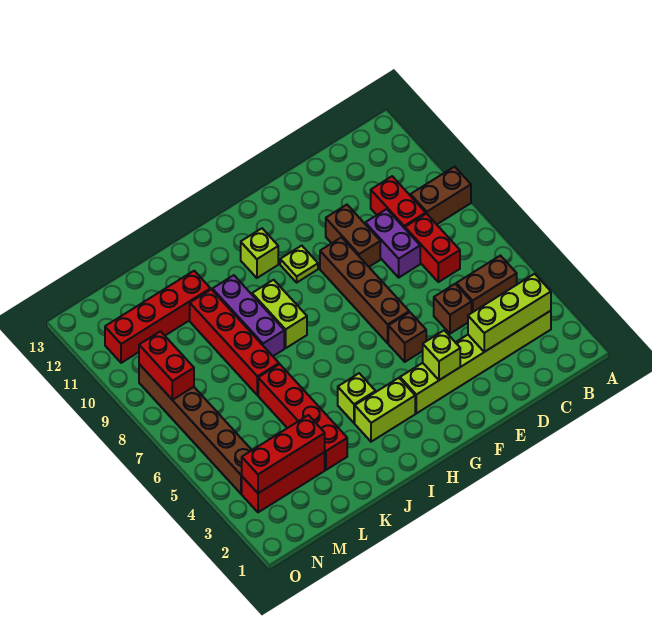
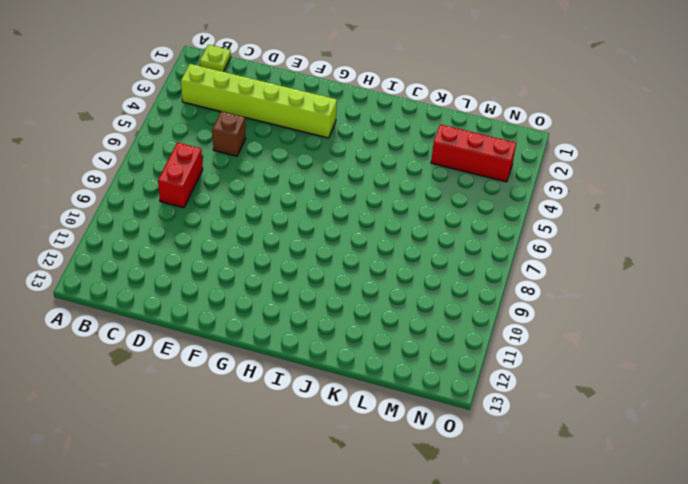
lime 1x1 plate [200,45,231,72] -> lime 1x1 plate moved to [280,246,318,282]
none -> brown 1x2 brick [410,167,471,224]
none -> brown 1x2 brick [456,256,517,313]
none -> red 1x2 brick [371,176,426,228]

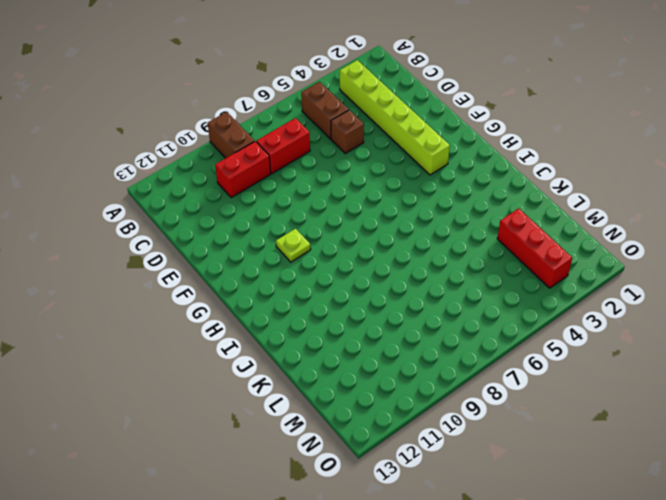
none -> purple 1x2 brick [365,209,420,277]
none -> brown 1x2 brick [326,205,380,267]
none -> brown 1x1 brick [388,312,426,362]

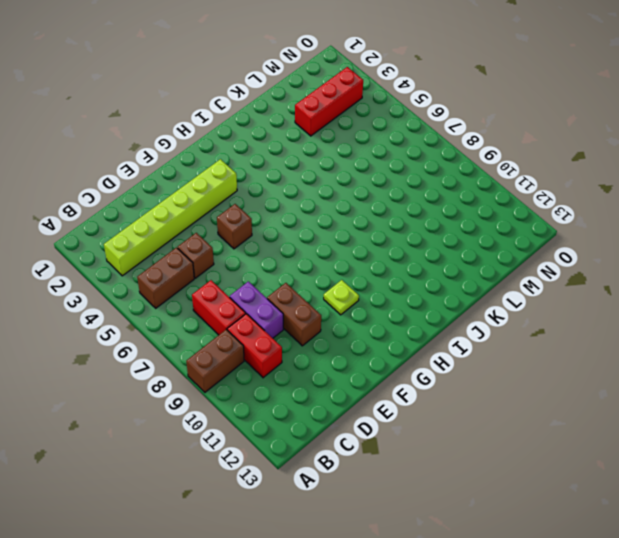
none -> brown 1x4 brick [320,237,409,343]
none -> lime 1x2 brick [355,378,415,442]
none -> lime 1x1 brick [241,228,278,278]

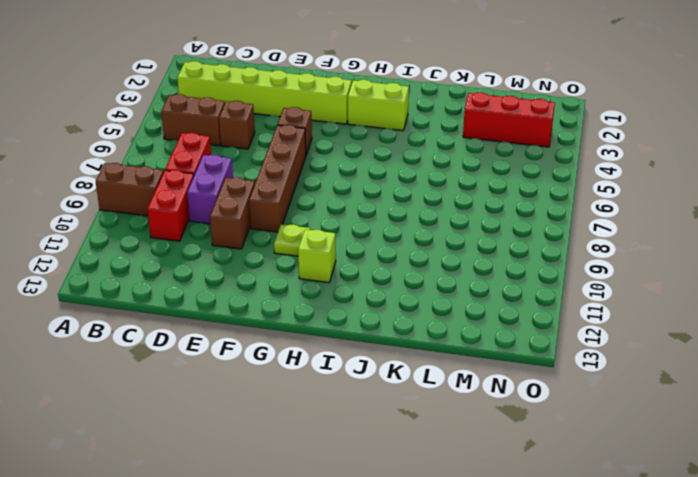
none -> lime 1x1 brick [338,373,376,423]
none -> lime 1x2 brick [252,280,307,348]
none -> purple 1x3 brick [212,275,284,356]

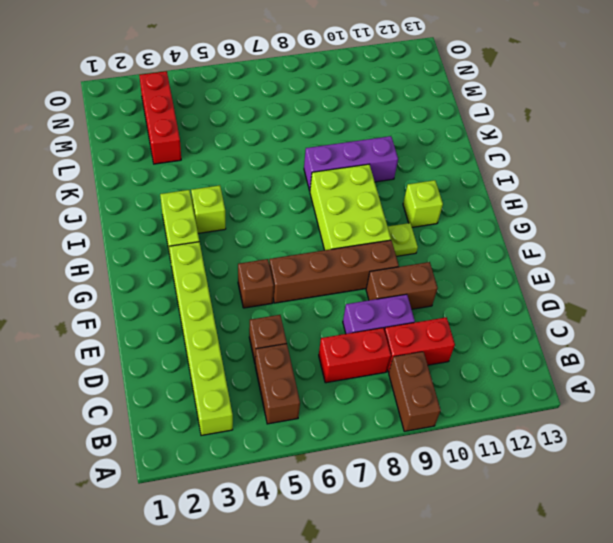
lime 2x3 brick [310,164,391,250] -> lime 1x2 brick [252,280,307,348]
none -> red 1x4 brick [258,364,347,470]
none -> red 1x4 brick [190,289,279,395]
none -> red 1x4 brick [105,271,211,363]

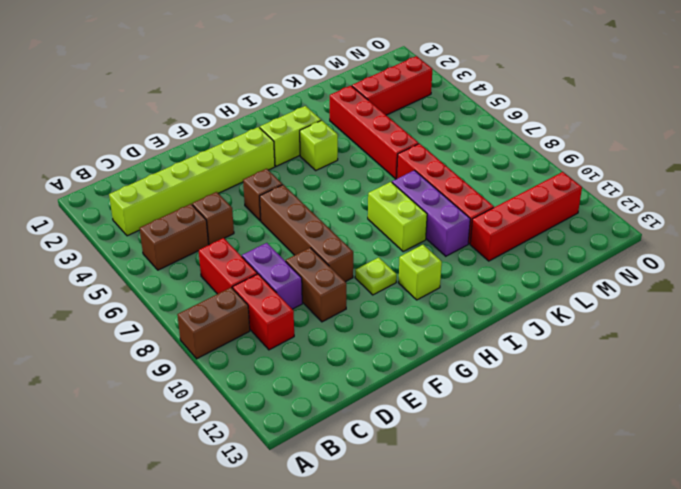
none -> brown 1x6 brick [139,364,252,494]
none -> lime 1x3 brick [468,274,551,352]
none -> lime 1x1 brick [423,331,460,380]

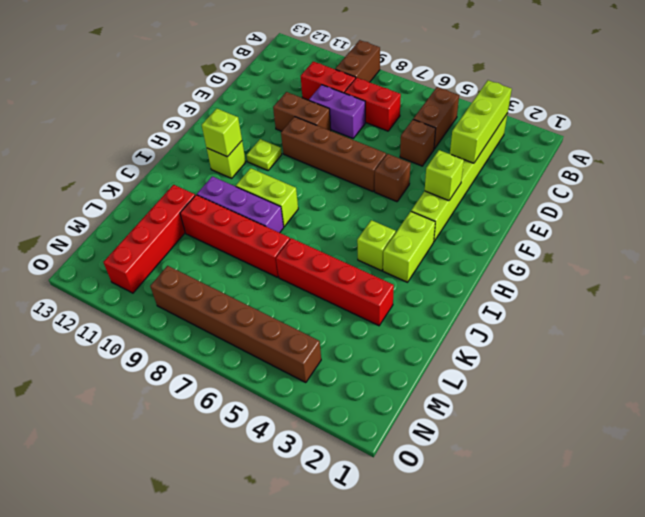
lime 1x1 brick [202,109,242,157] -> none
none -> red 1x3 brick [242,452,325,512]
none -> red 1x3 brick [242,415,325,493]
none -> red 1x2 brick [139,331,194,400]

